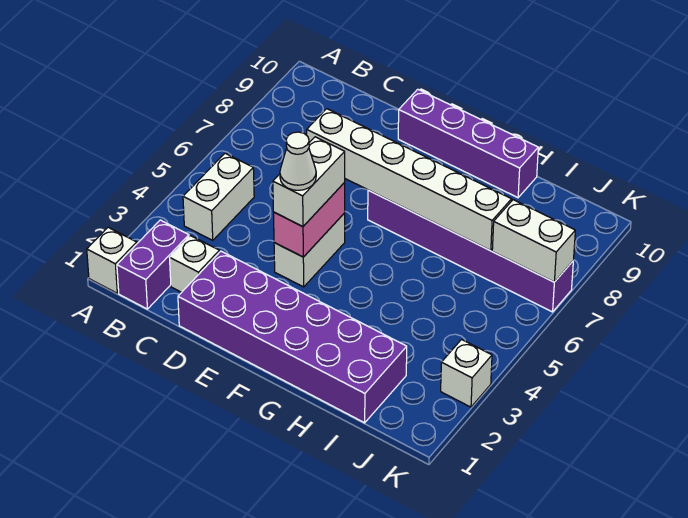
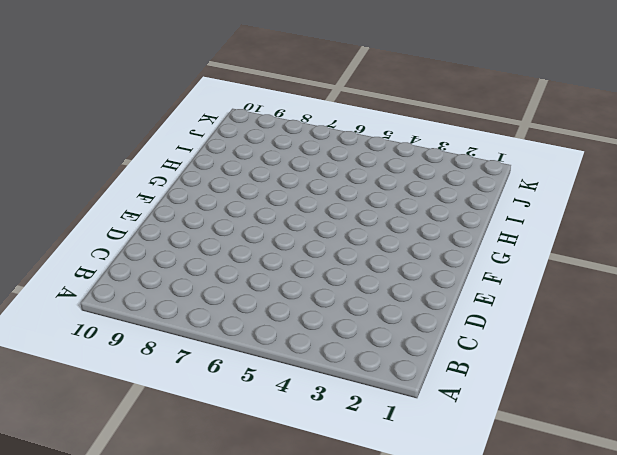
none -> white 1x1 brick [87,227,137,293]
none -> purple 1x2 brick [117,220,189,309]
none -> white 1x2 brick [183,153,254,240]

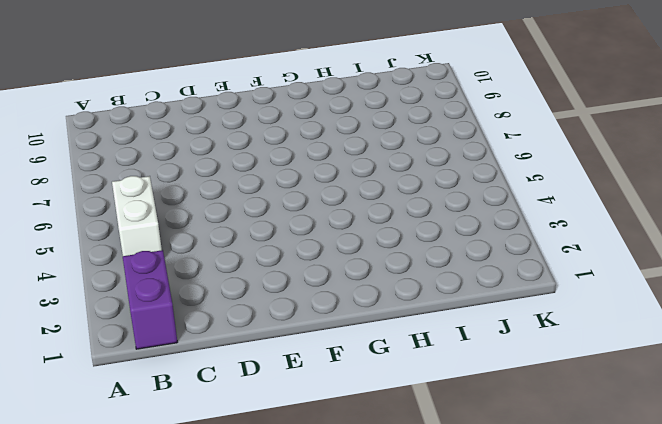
none -> white 1x1 brick [87,227,137,293]
none -> white 1x1 brick [170,236,219,292]
none -> purple 2x6 brick [178,251,407,423]

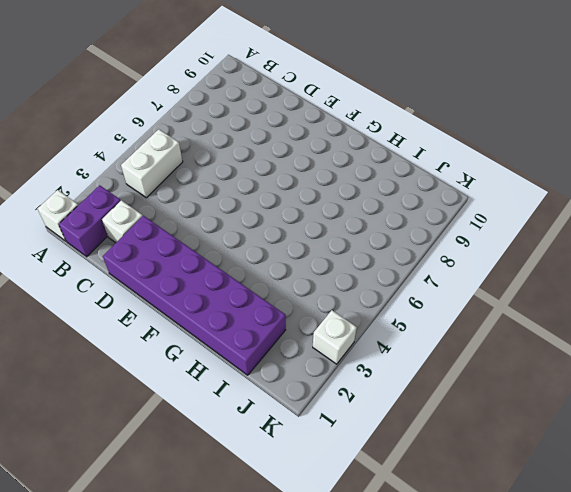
none -> white 1x2 brick [274,213,345,287]
none -> purple 1x4 brick [398,89,538,198]
none -> purple 1x6 brick [368,190,573,312]

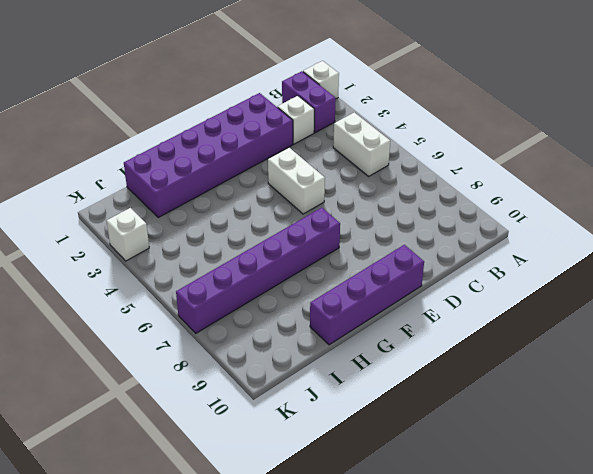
none -> white 1x6 brick [307,109,512,251]
none -> pink 1x2 brick [274,183,345,257]
none -> white 1x2 brick [492,200,575,282]

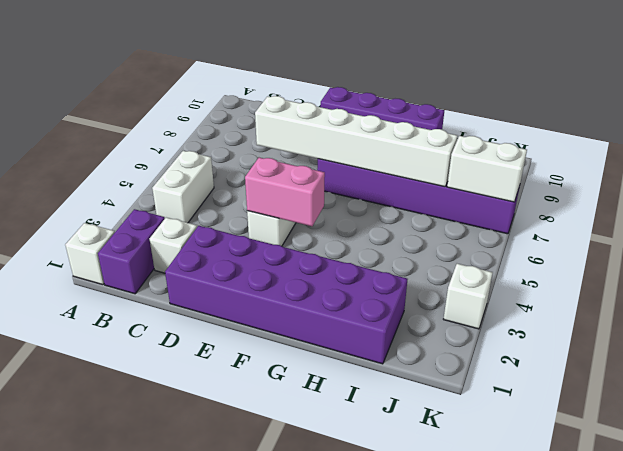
pink 1x2 brick [245,158,325,226] -> pink 1x2 brick turned to [274,183,345,257]
none -> white 1x2 brick [273,137,345,227]
none -> white 1x1 cone [280,132,316,190]

